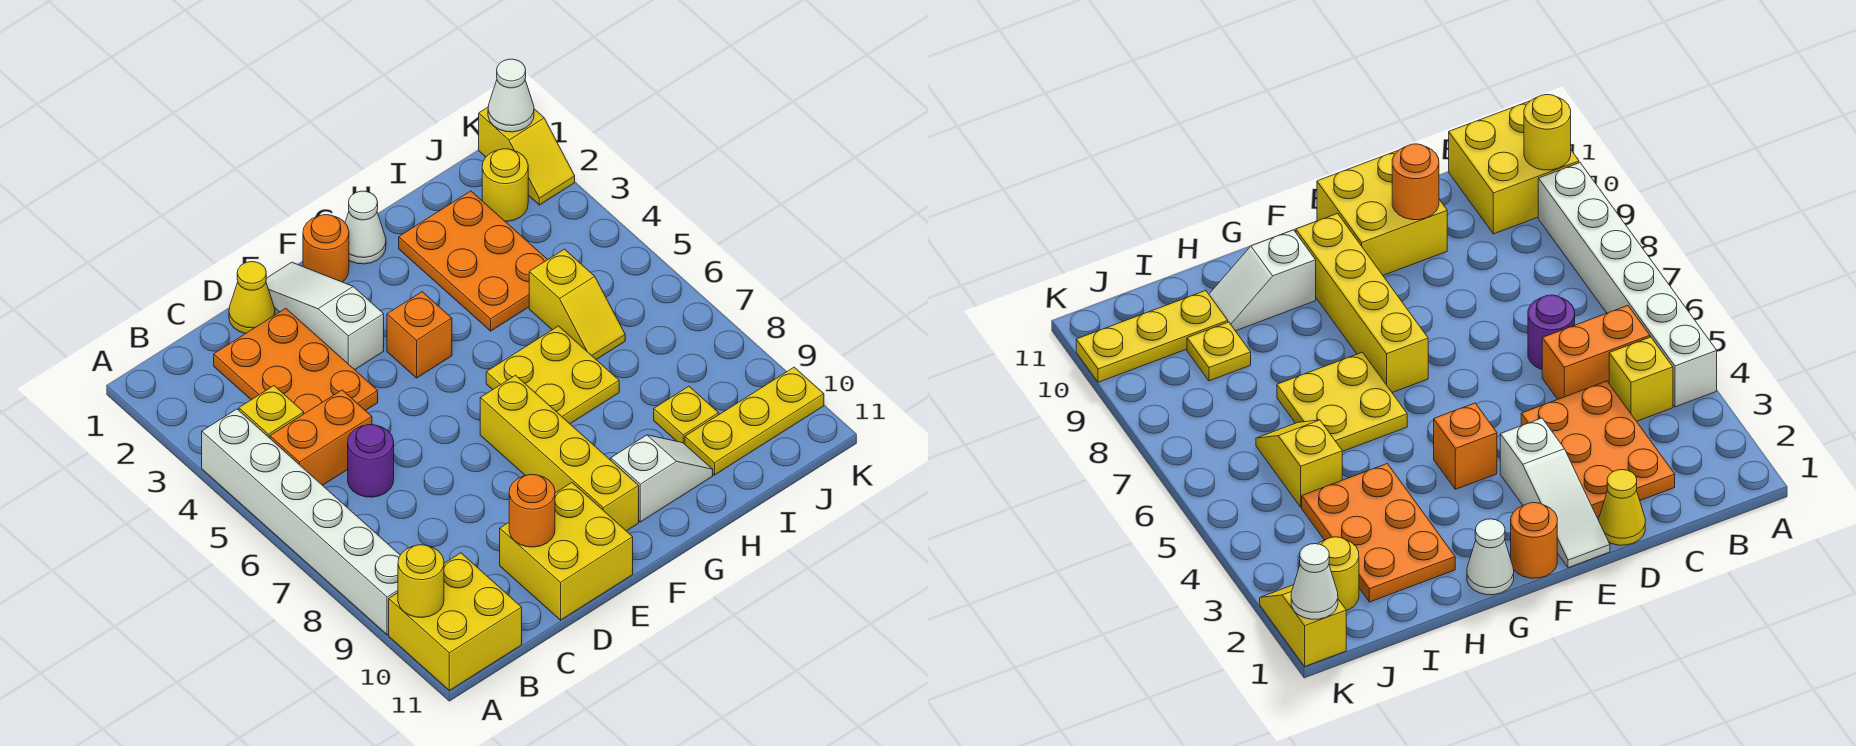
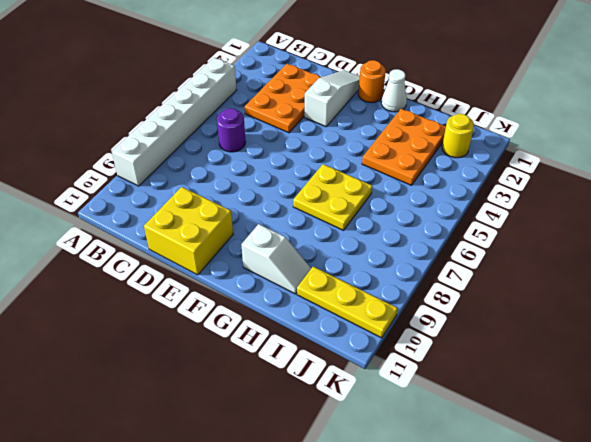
none -> yellow 2x2 brick [389,553,522,691]
none -> yellow 1x1 brick [239,386,304,438]
none -> orange 1x2 brick [270,390,372,485]

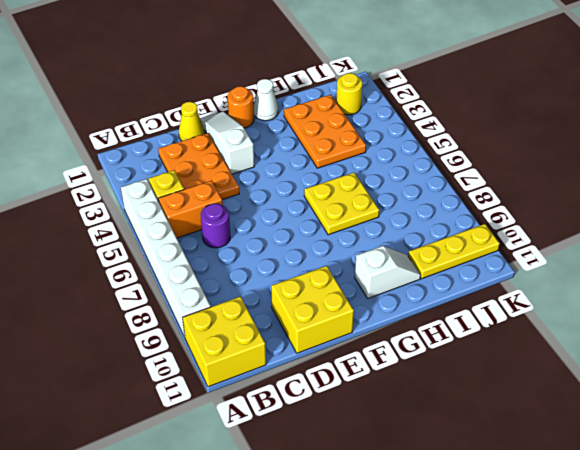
none -> orange 1x1 brick [387,292,452,378]
none -> yellow 1x4 brick [480,375,639,531]
none -> yellow 1x2 slope [529,249,625,360]

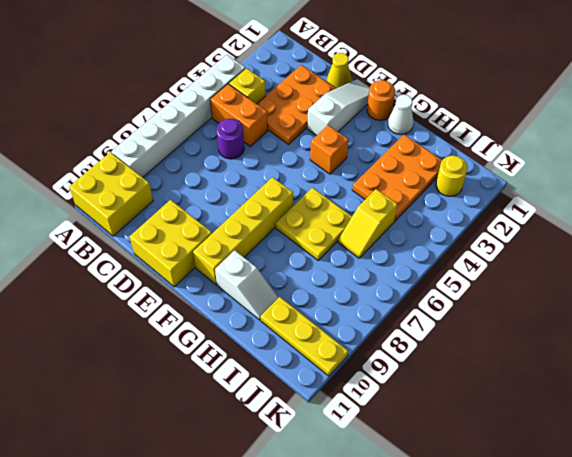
none -> yellow 1x1 plate [654,386,719,444]
none -> yellow 1x2 slope [479,107,575,205]
none -> yellow 1x1 round brick [398,545,444,618]

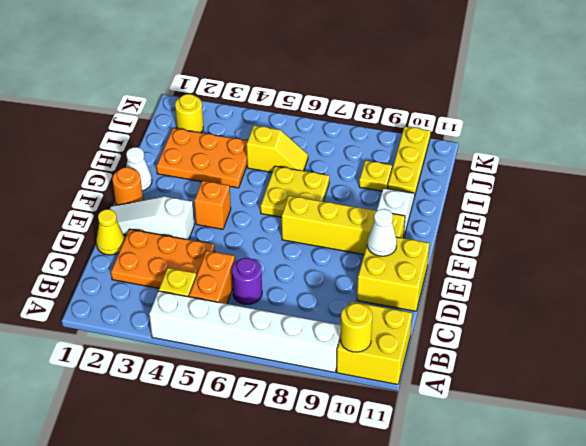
white 1x1 cone [367,209,397,256] -> white 1x1 cone moved to [488,59,534,132]
none -> yellow 1x2 slope [479,107,575,205]
none -> orange 1x1 round brick [509,475,555,547]

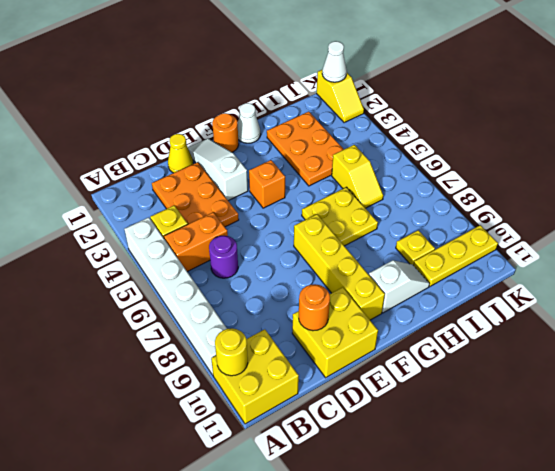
none -> yellow 1x1 round brick [482,149,528,221]

